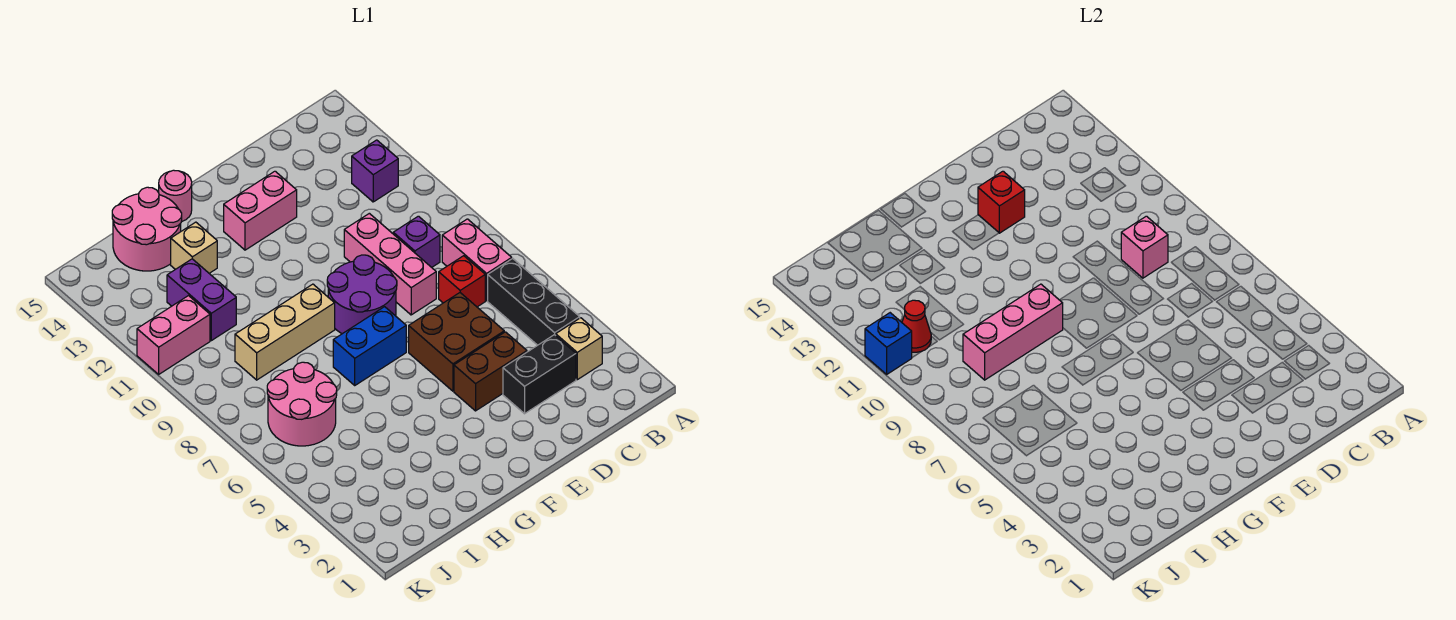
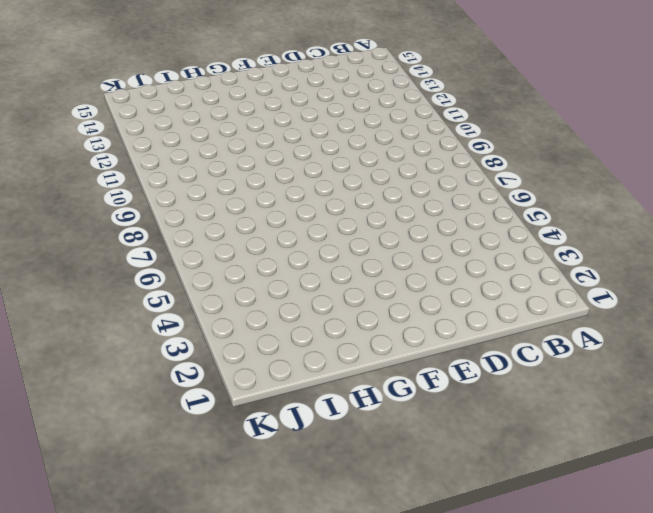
none -> tan 1x1 brick [556,318,602,380]
none -> black 1x3 brick [488,259,580,345]
none -> pink 1x2 brick [442,219,512,301]

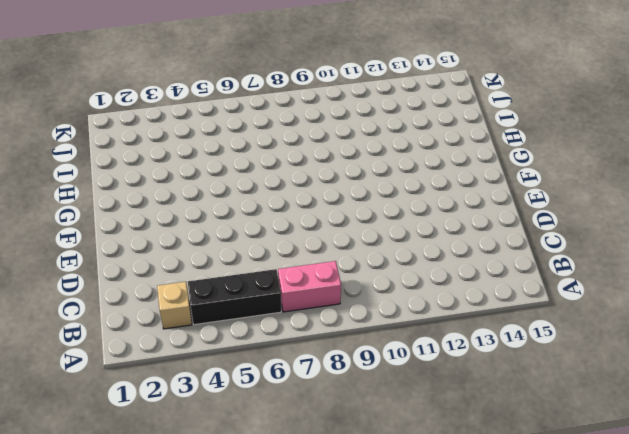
none -> purple 1x1 brick [352,140,398,202]
none -> black 1x2 brick [503,335,576,414]
none -> red 1x1 brick [439,256,485,307]

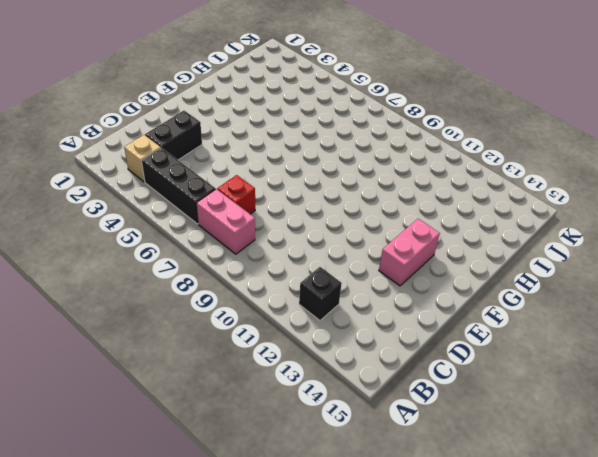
black 1x1 brick [299,267,342,320] -> purple 1x1 brick [352,140,398,202]
none -> purple 1x1 brick [393,216,440,267]
none -> brown 1x2 brick [454,332,527,411]
none -> brown 2x2 brick [409,293,504,391]

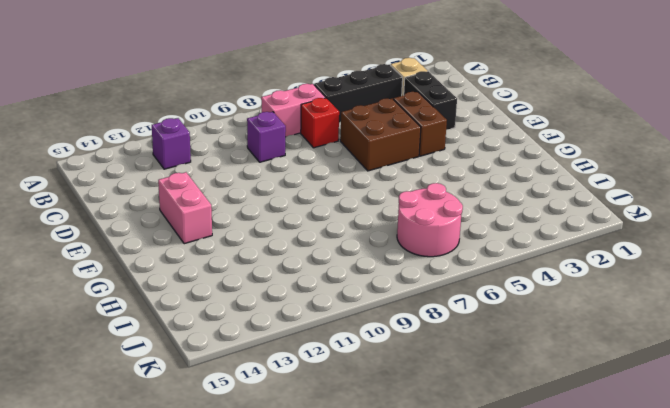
none -> pink 1x3 brick [344,213,436,315]
none -> purple 2x2 round brick [327,255,397,334]
none -> blue 1x2 brick [333,307,406,385]

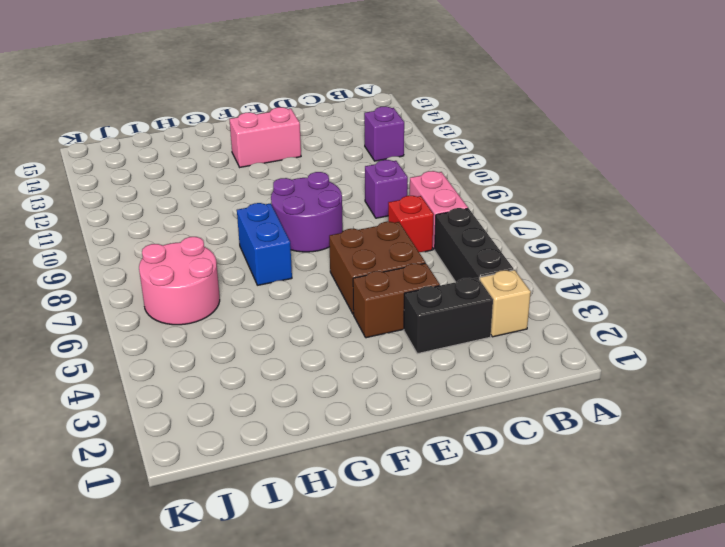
blue 1x2 brick [237,203,292,285] -> blue 1x2 brick turned to [333,307,406,385]
none -> pink 1x3 brick [344,213,436,315]
none -> tan 1x3 brick [235,284,335,380]
none -> pink 1x1 round brick [159,170,192,222]

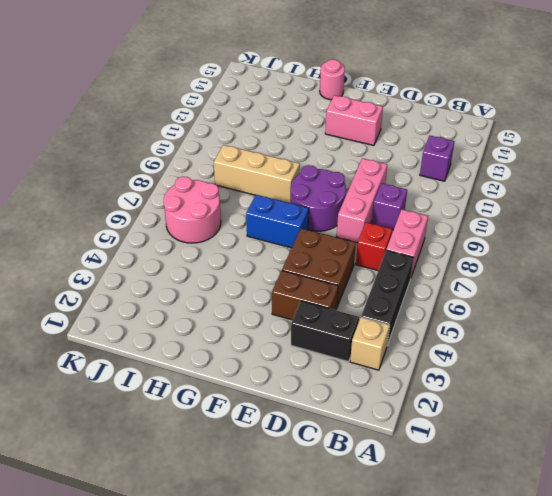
none -> tan 1x1 brick [171,222,217,273]
none -> pink 2x2 round brick [112,187,182,271]
none -> purple 1x2 brick [167,259,236,341]

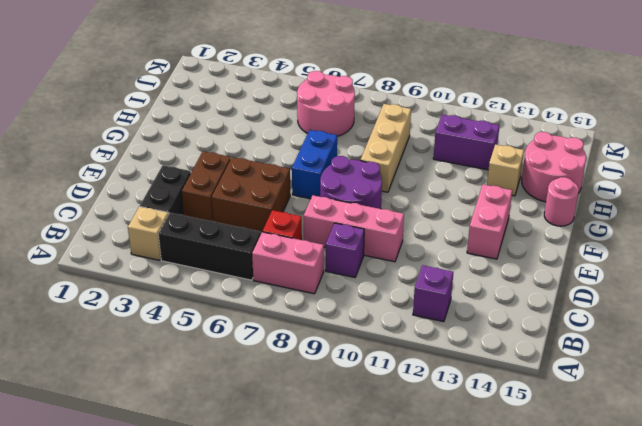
none -> pink 1x2 brick [137,296,210,374]
none -> pink 1x1 brick [1121,216,1168,278]
none -> red 1x1 brick [978,171,1025,233]

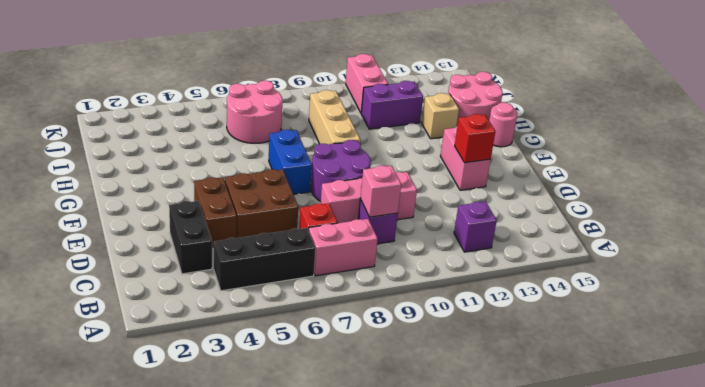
none -> tan 1x1 brick [556,318,602,380]
none -> pink 1x3 brick [963,284,1063,380]
none -> red 1x1 cone [902,300,931,352]

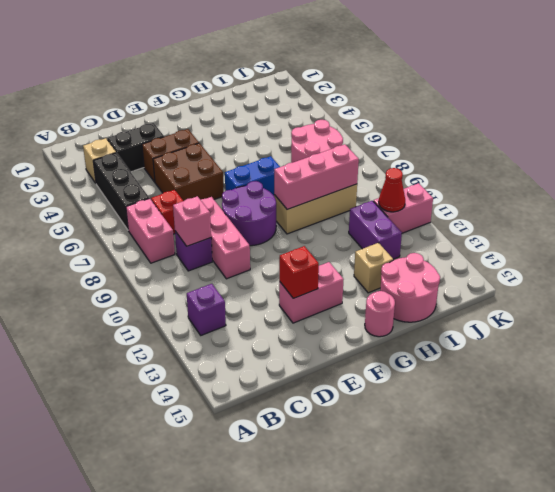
none -> blue 1x1 brick [865,313,912,374]

